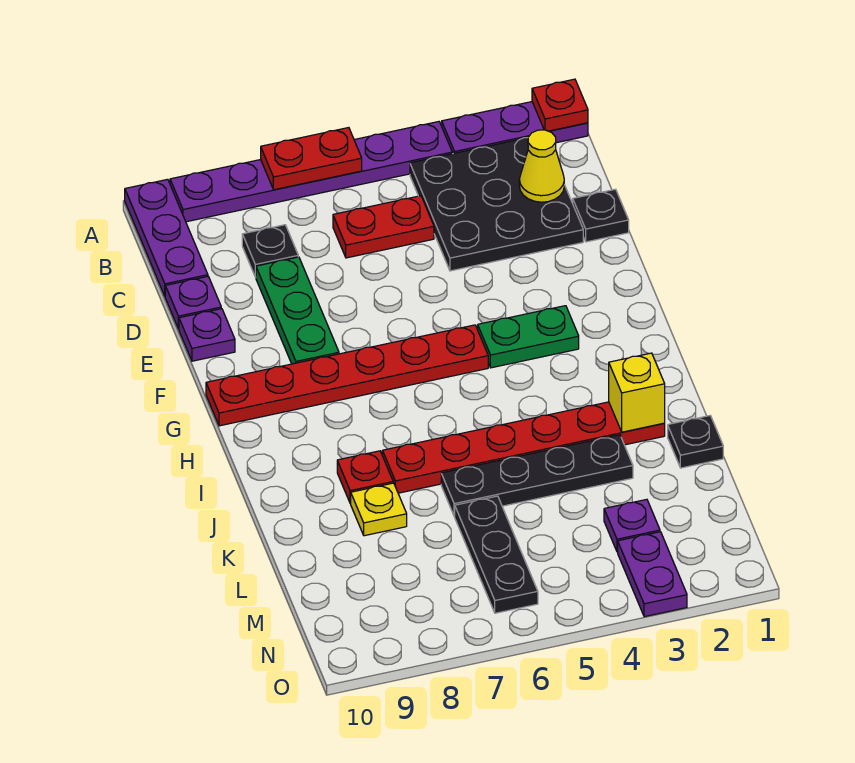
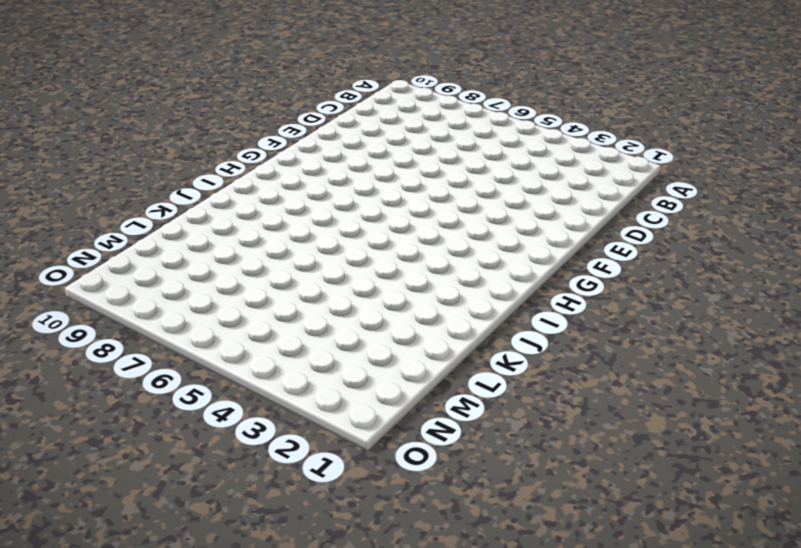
none -> purple 1x3 plate [442,102,588,154]
none -> purple 1x6 plate [170,122,452,222]
none -> purple 1x3 plate [125,179,208,296]

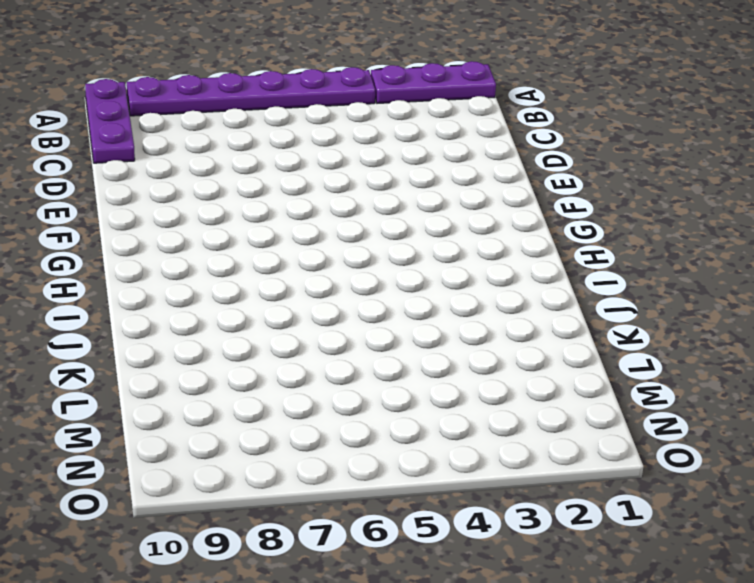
none -> black 3x3 plate [410,138,583,271]
none -> red 1x2 plate [333,196,434,258]
none -> black 1x1 plate [242,225,298,277]

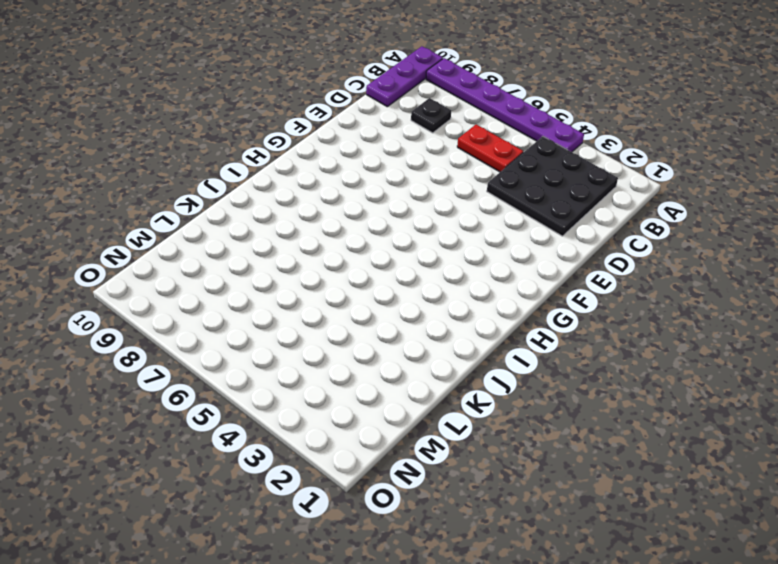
none -> purple 1x3 plate [442,102,588,154]
none -> black 1x1 plate [573,189,629,242]
none -> green 1x3 plate [256,257,339,364]

